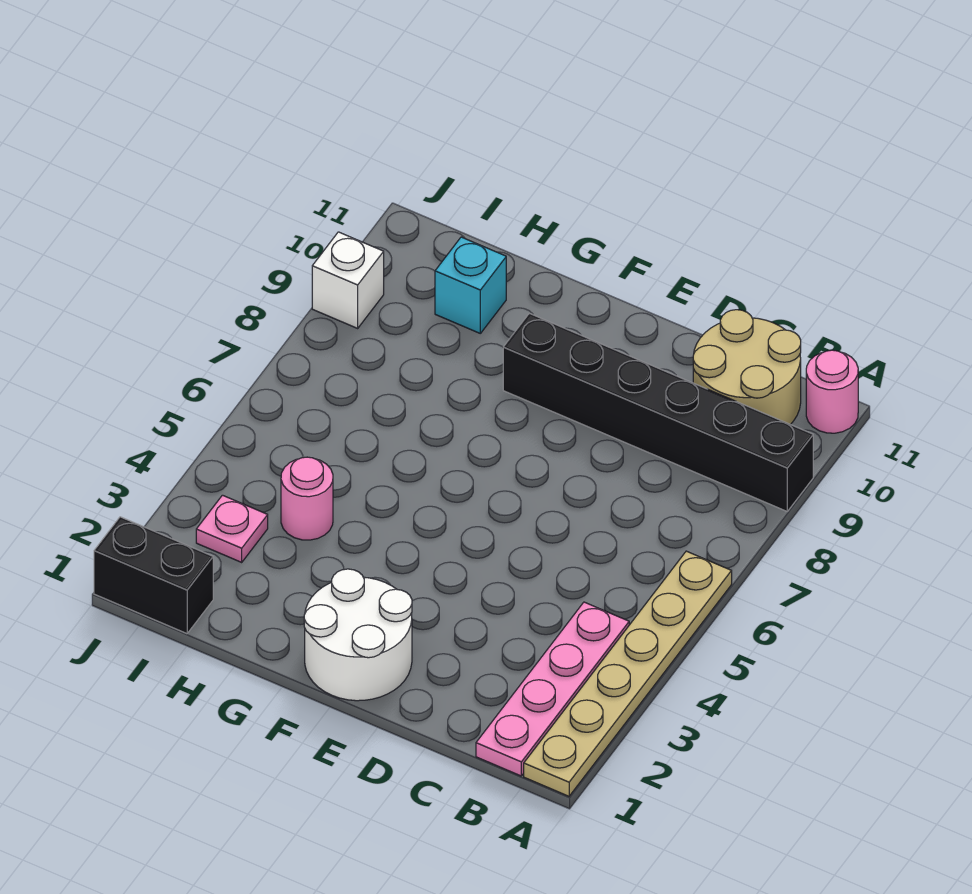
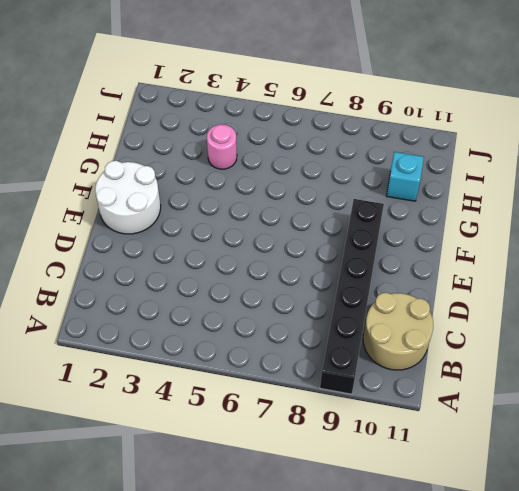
none -> tan 1x6 plate [524,551,732,796]
none -> pink 1x1 round brick [806,350,858,433]

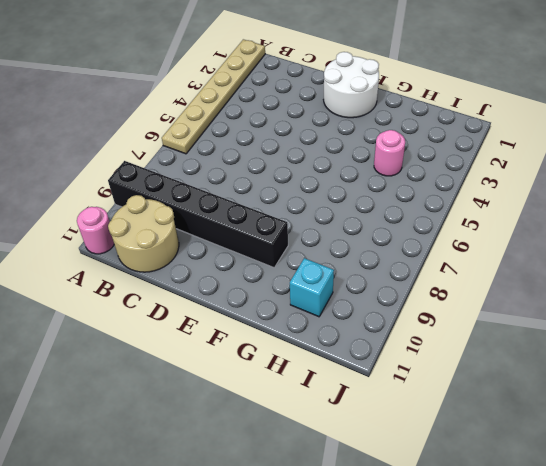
none -> pink 1x4 plate [476,602,629,776]
none -> black 1x2 brick [94,517,213,634]

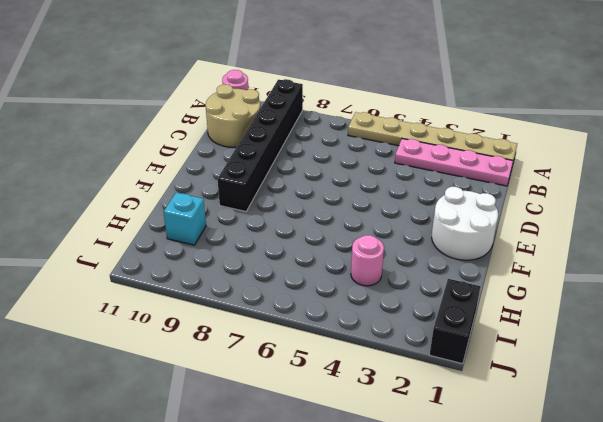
none -> pink 1x1 plate [196,495,268,562]
none -> white 1x1 brick [312,232,384,328]

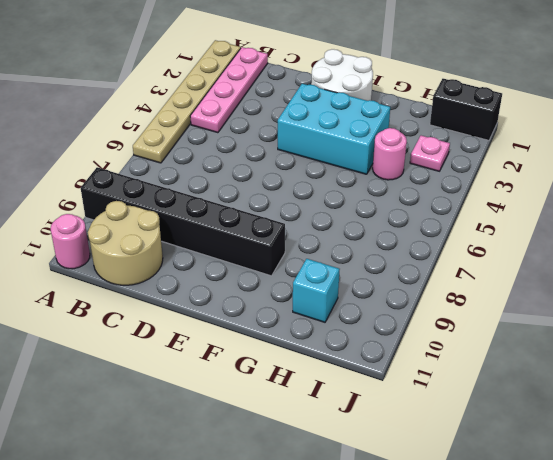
cyan 2x3 brick [278,84,390,174] -> none
none -> white 1x1 brick [312,232,384,328]

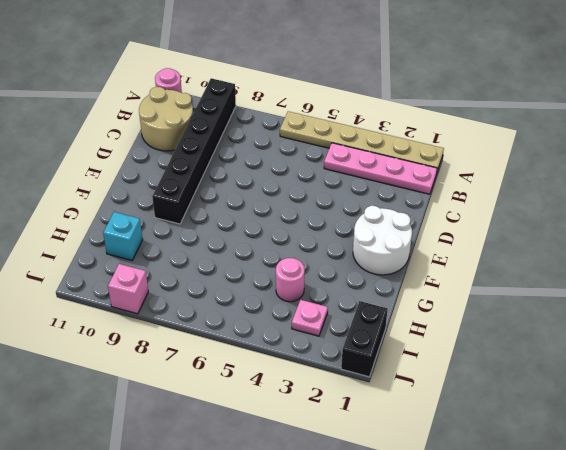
pink 1x1 brick [108,264,148,314] -> white 1x1 brick [312,232,384,328]

